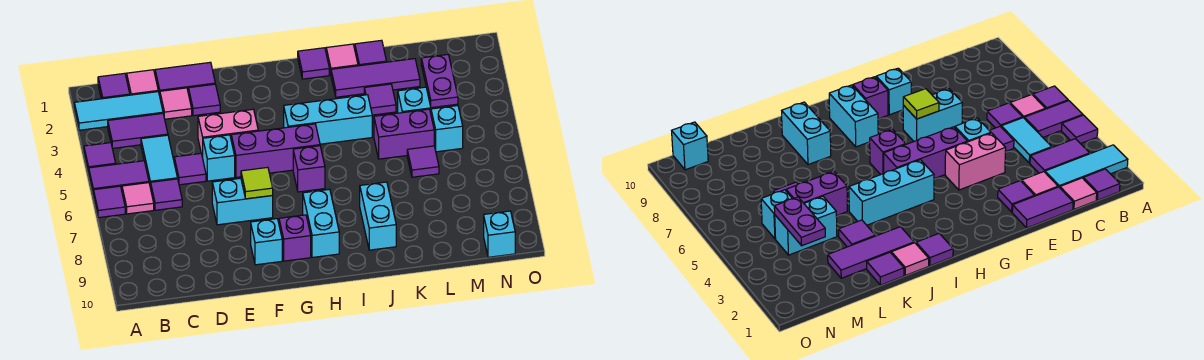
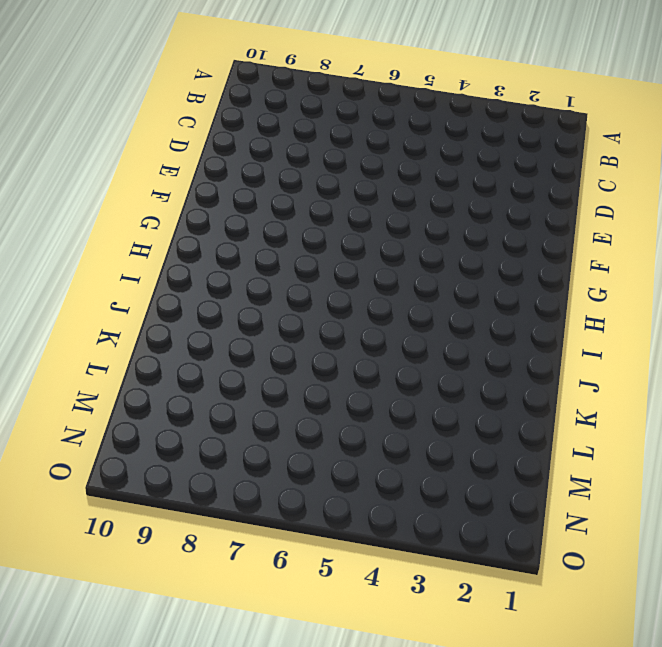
none -> cyan 1x3 tile [74,92,163,130]
none -> purple 1x1 tile [84,143,116,174]
none -> purple 1x2 tile [89,161,149,196]
none -> purple 1x1 tile [94,186,125,218]

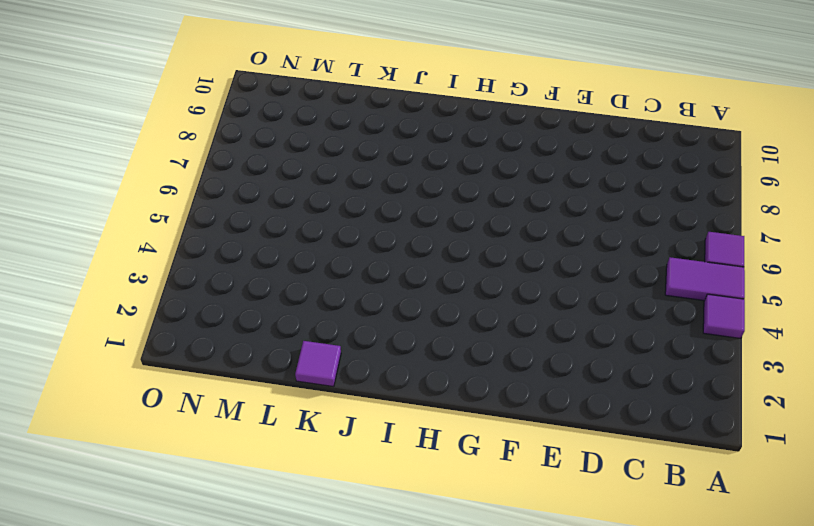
none -> cyan 1x3 tile [74,92,163,130]
none -> purple 1x1 tile [98,73,130,99]
none -> purple 1x2 tile [108,113,168,148]
none -> pink 1x1 tile [122,183,154,214]

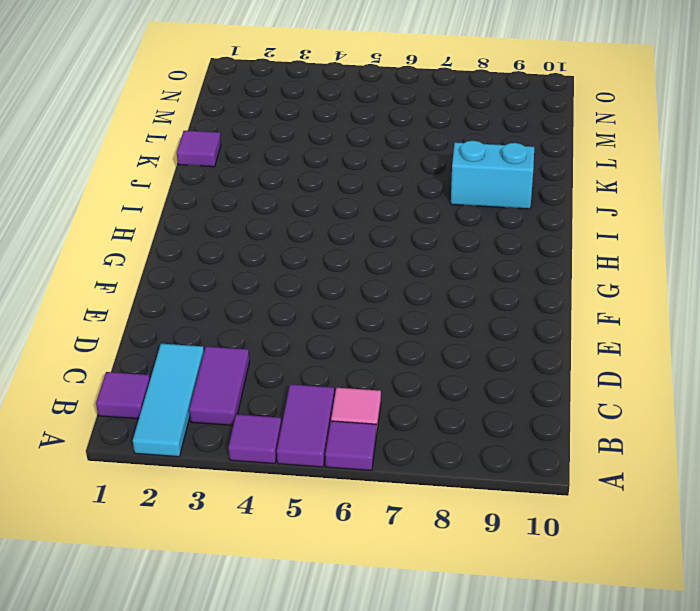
none -> pink 1x1 tile [127,70,158,95]
none -> cyan 1x2 tile [141,135,177,188]
none -> purple 1x1 tile [151,179,182,210]
none -> purple 1x2 tile [155,62,215,95]

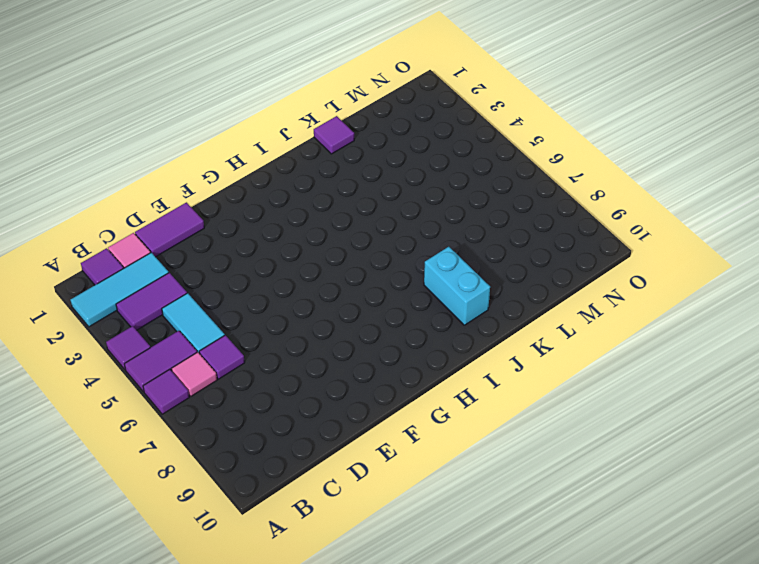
none -> pink 1x1 tile [160,88,192,119]
none -> purple 1x1 tile [174,153,206,185]
none -> purple 1x1 tile [188,84,220,116]
none -> pink 1x2 brick [198,109,258,158]

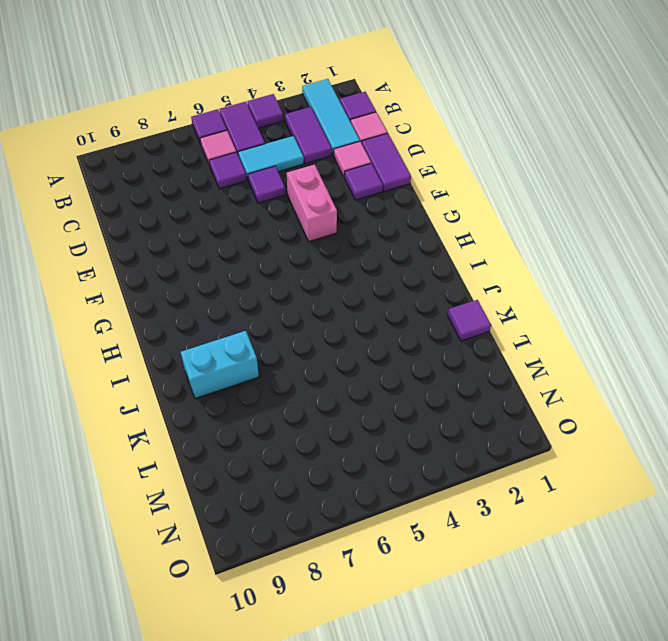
none -> cyan 1x1 brick [203,135,235,181]
none -> cyan 1x2 brick [212,178,273,225]
none -> purple 1x3 brick [231,124,320,177]
none -> cyan 1x1 brick [251,219,282,265]

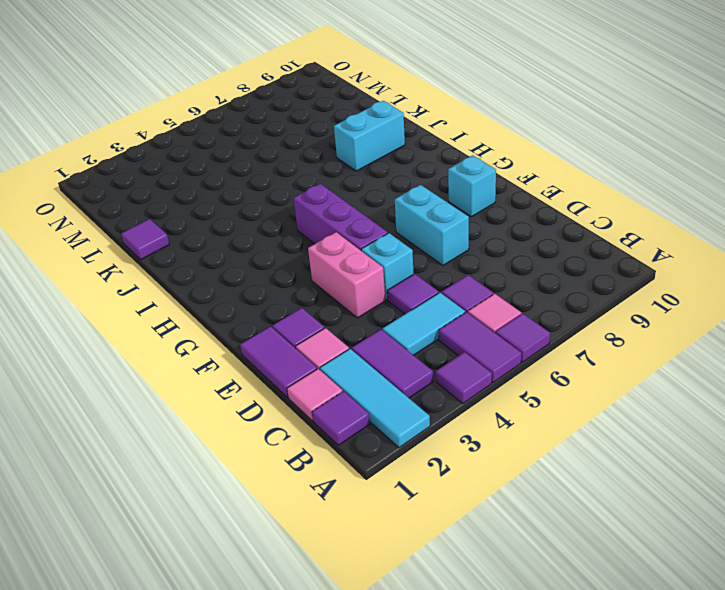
none -> purple 1x1 brick [279,215,311,261]
none -> cyan 1x3 brick [284,95,372,144]
none -> purple 1x1 brick [293,146,325,192]
none -> cyan 1x2 brick [303,189,339,258]

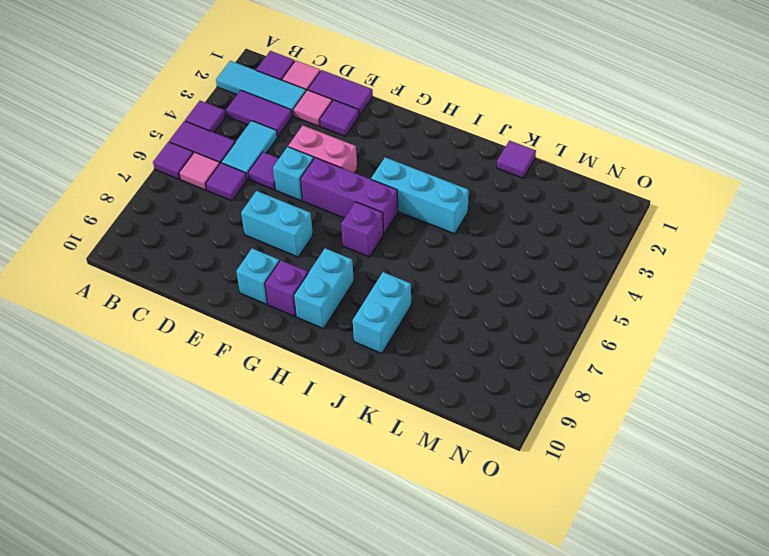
none -> purple 1x1 tile [298,48,329,79]
none -> pink 1x1 tile [326,44,358,74]
none -> purple 1x3 tile [331,59,420,97]
none -> purple 1x1 tile [364,84,396,115]

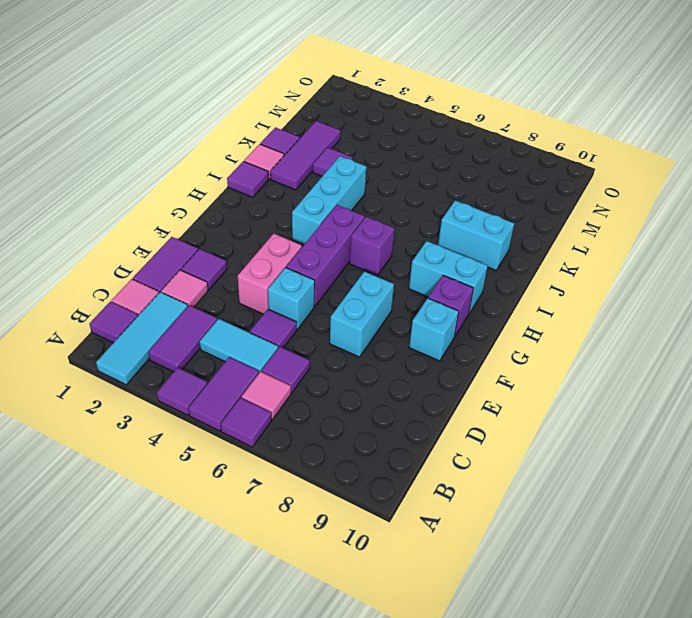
none -> purple 1x2 brick [374,109,434,159]
none -> cyan 1x2 brick [398,87,458,113]
none -> purple 1x1 tile [407,146,439,177]
none -> cyan 1x1 brick [431,106,463,152]

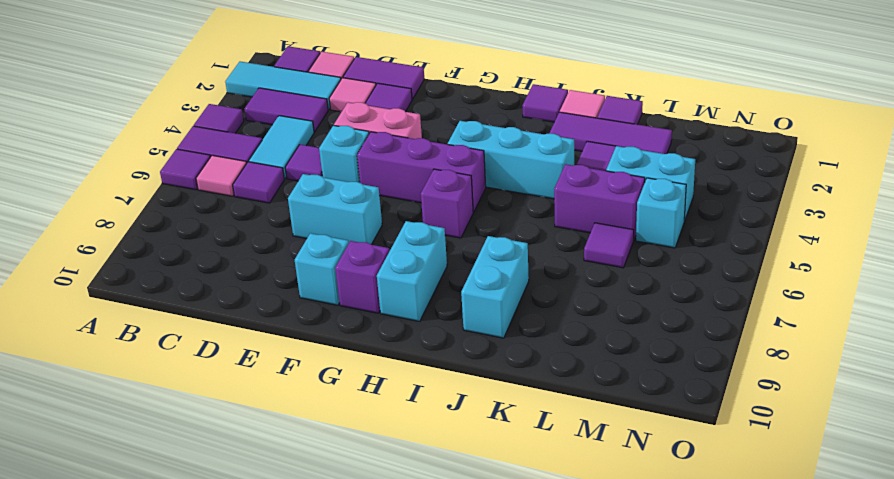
none -> cyan 1x1 brick [484,211,515,257]
none -> lime 1x1 tile [241,167,273,199]
none -> purple 1x2 plate [421,55,458,108]

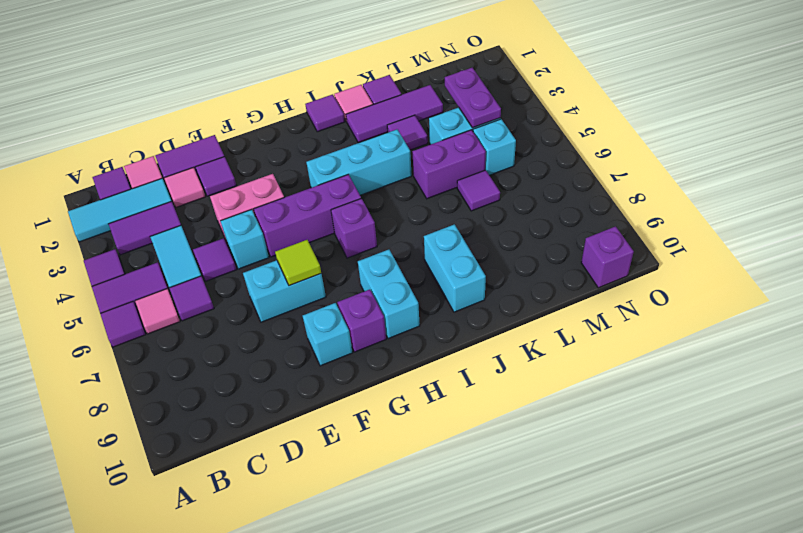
purple 1x1 brick [581,226,634,288] -> cyan 1x1 brick [484,211,515,257]

